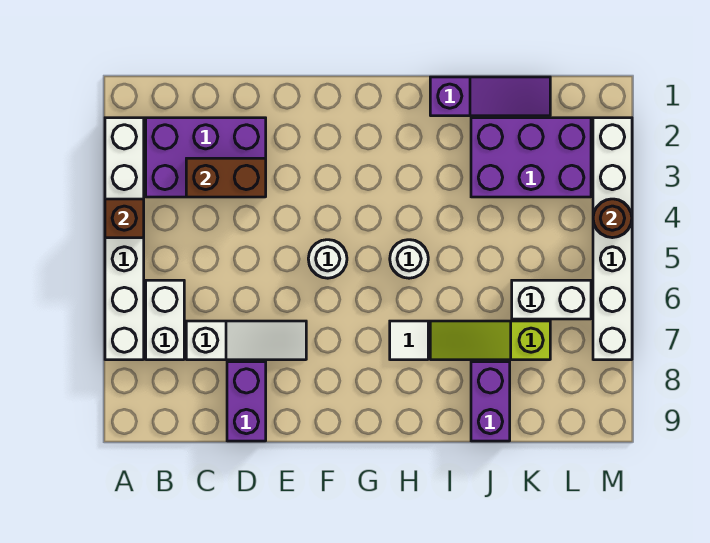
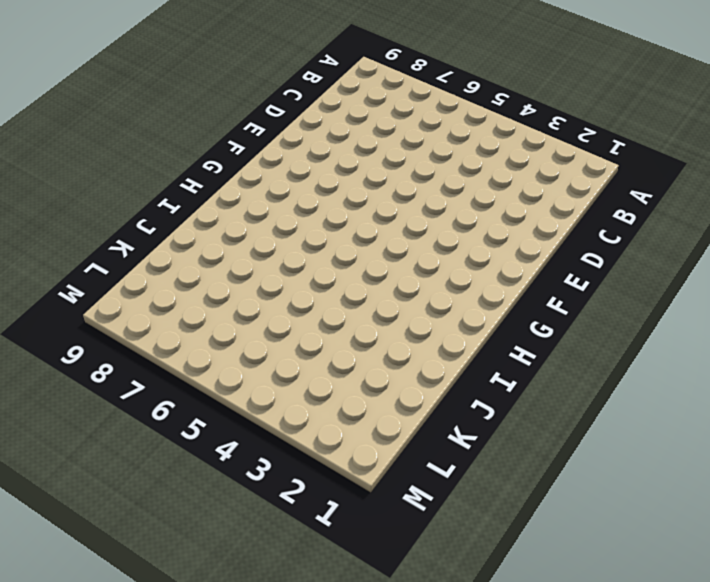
none -> white 1x6 brick [105,118,144,360]
none -> purple 2x3 brick [146,118,266,197]
none -> white 1x2 brick [146,280,184,360]

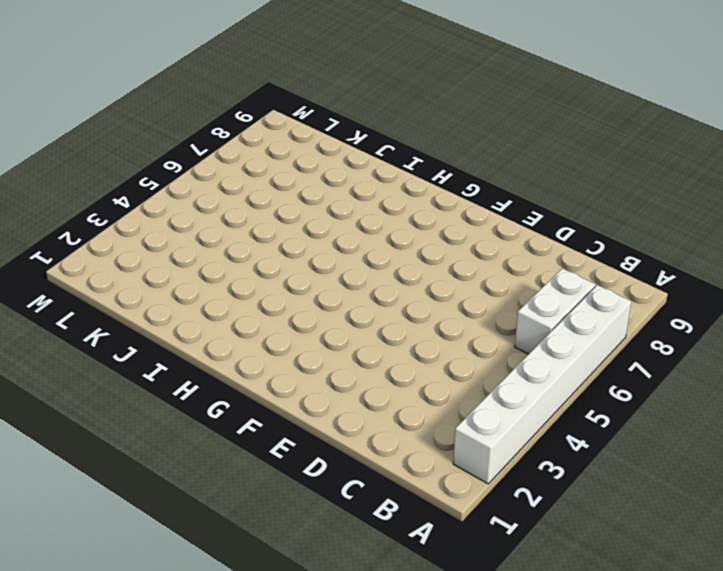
none -> purple 2x3 brick [146,118,266,197]
none -> white 1x3 slope [186,321,306,360]
none -> purple 1x2 brick [227,362,266,441]

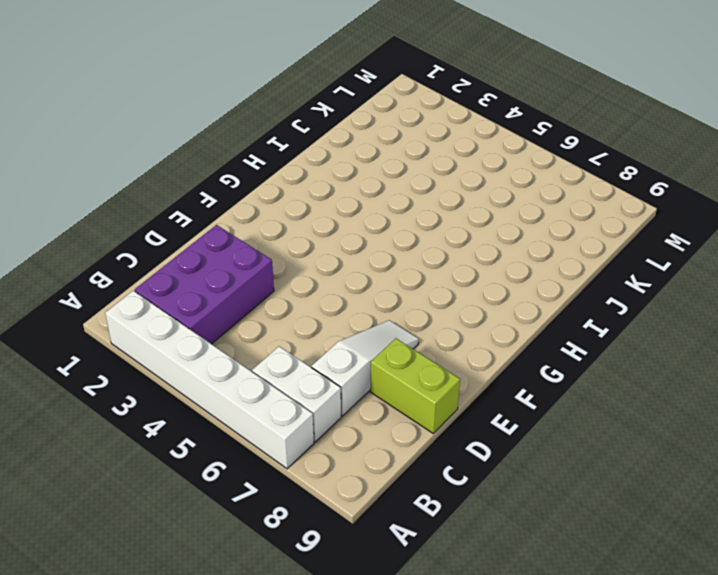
lime 1x2 brick [370,338,460,433] -> purple 1x2 brick [227,362,266,441]
none -> white 1x1 round brick [308,240,347,278]
none -> white 1x1 round brick [390,240,428,278]
none -> white 1x1 tile [390,321,428,360]

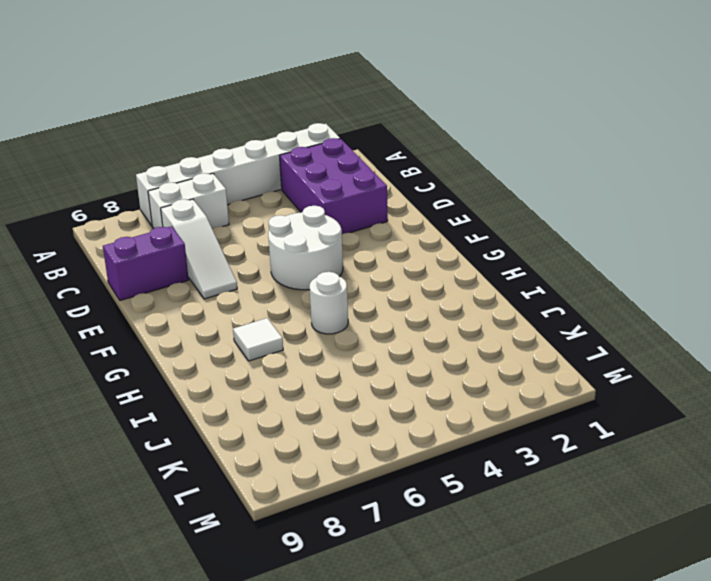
white 2x2 round brick [268,206,343,290] -> white 1x1 round brick [308,240,347,278]
none -> purple 1x3 slope [430,77,550,116]
none -> lime 1x3 slope [430,321,550,360]
none -> purple 2x3 brick [471,118,591,197]

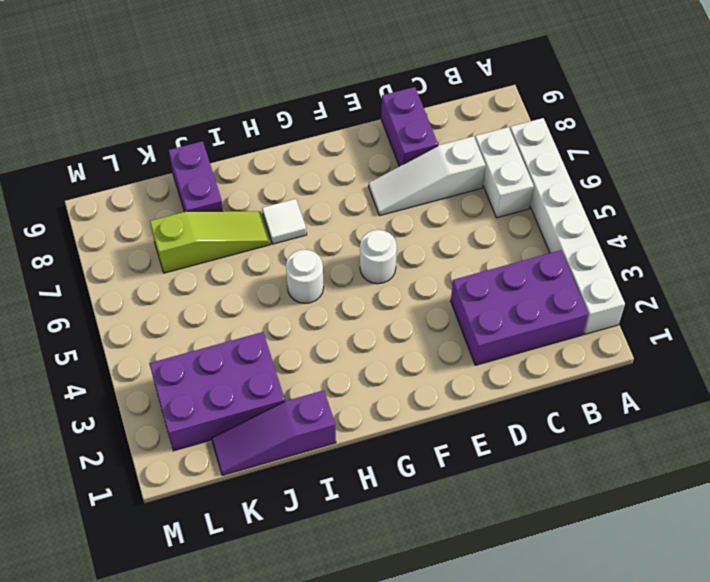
none -> white 1x2 brick [512,280,591,319]
none -> white 1x6 brick [593,118,632,360]
none -> brown 1x1 brick [105,199,144,238]

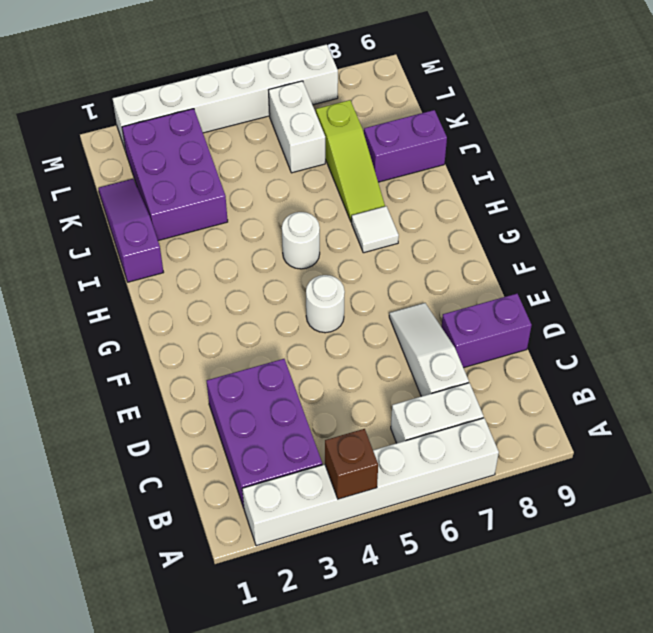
none -> brown 1x2 brick [186,158,266,197]
none -> brown 1x1 round brick [593,199,632,238]

